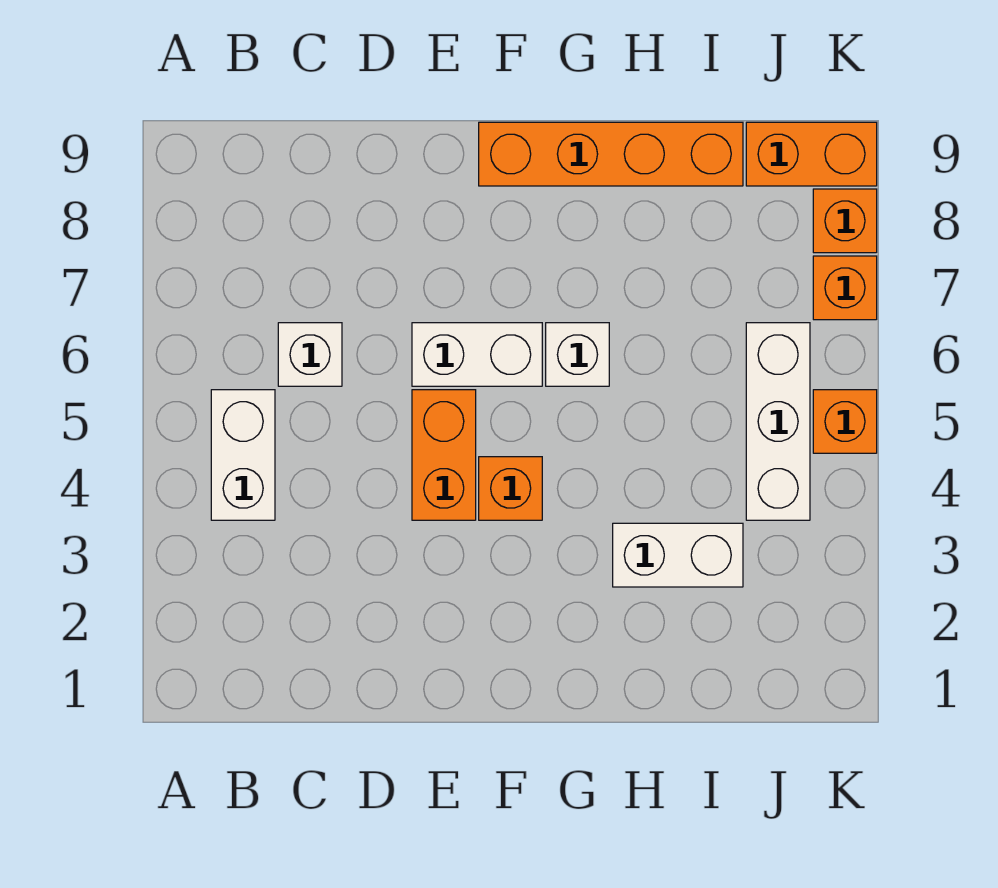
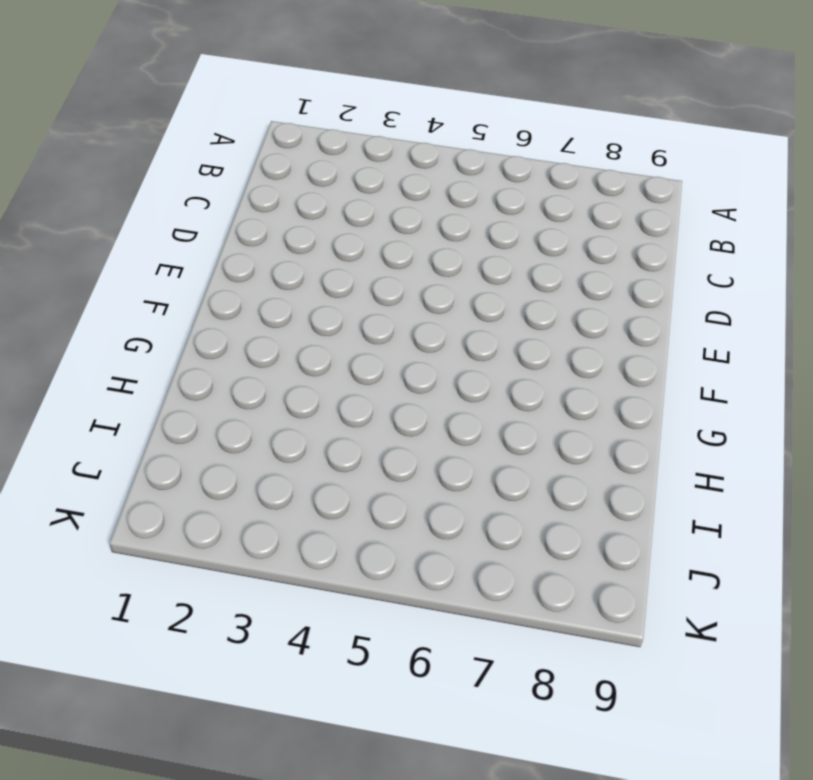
none -> white 1x2 brick [211,390,275,520]
none -> white 1x1 brick [278,323,342,386]
none -> orange 1x2 brick [412,390,476,520]

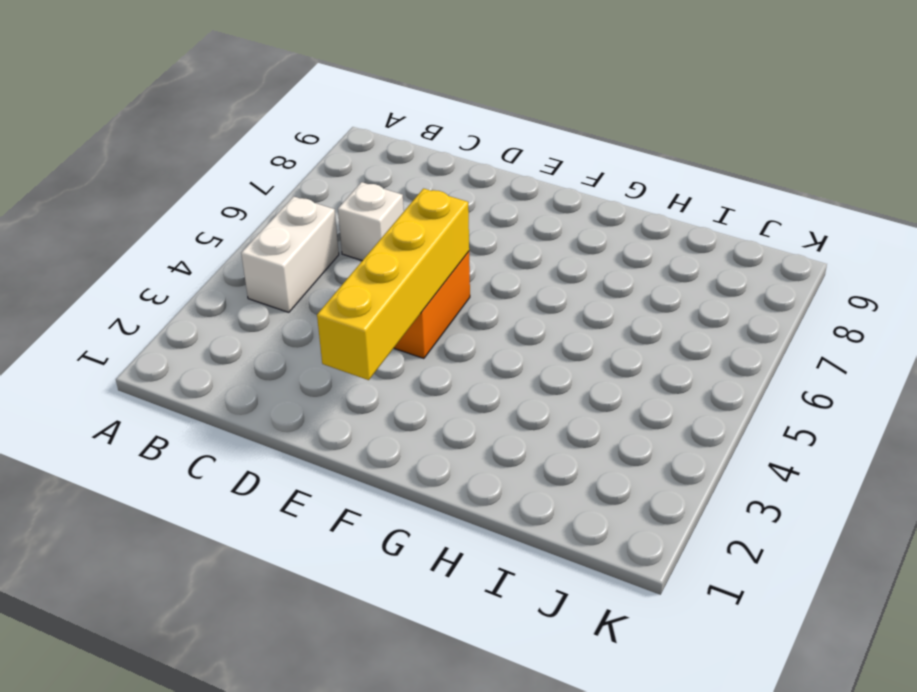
yellow 1x4 brick [317,189,469,380] -> none
none -> white 1x2 brick [412,323,542,386]
none -> orange 1x1 brick [479,457,542,520]
none -> orange 1x4 brick [479,122,743,186]

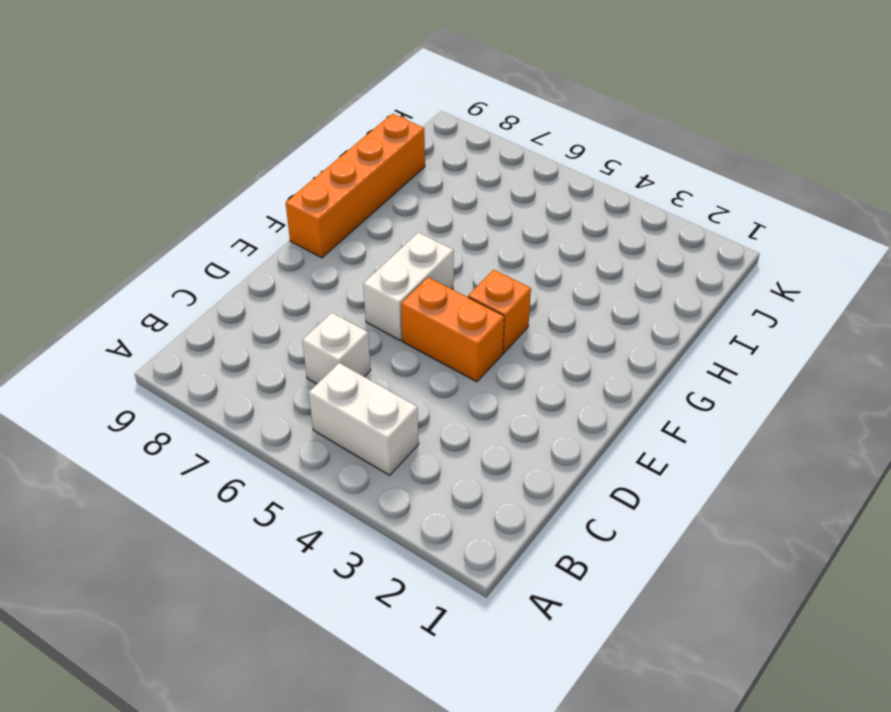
none -> white 1x1 brick [546,323,609,386]
none -> white 1x2 brick [613,523,743,587]
none -> white 1x3 brick [746,323,810,520]

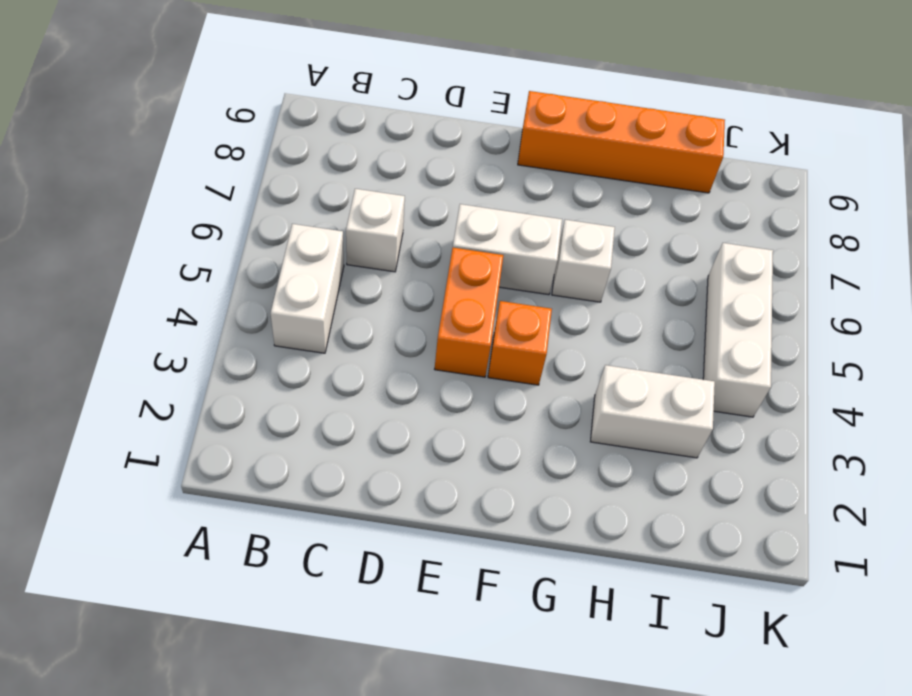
none -> orange 1x2 brick [746,122,877,186]
none -> orange 1x1 brick [813,390,877,453]
none -> orange 1x1 brick [813,256,877,320]

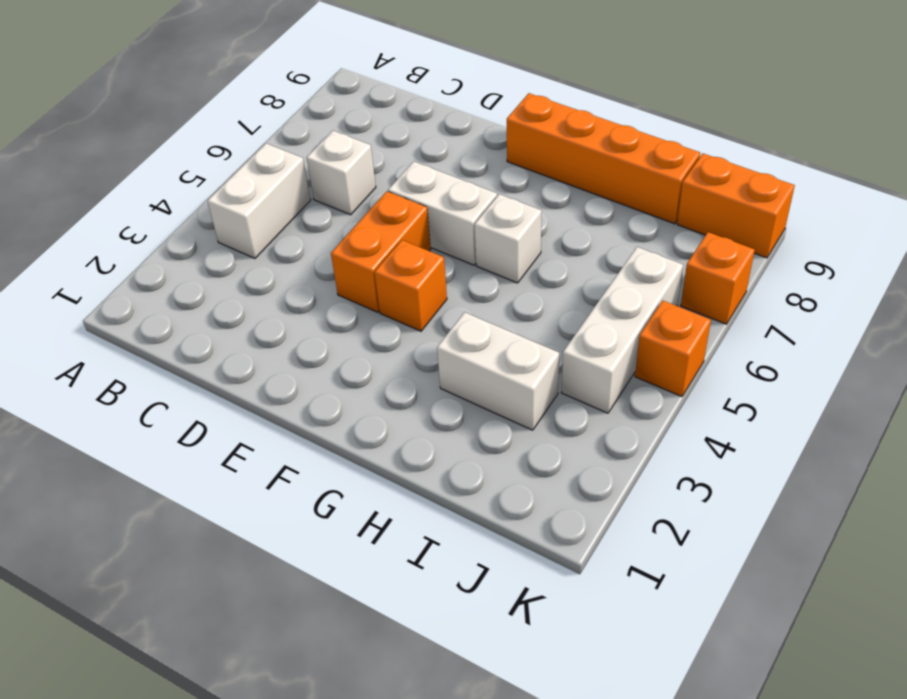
none -> orange 1x1 brick [813,189,877,253]

